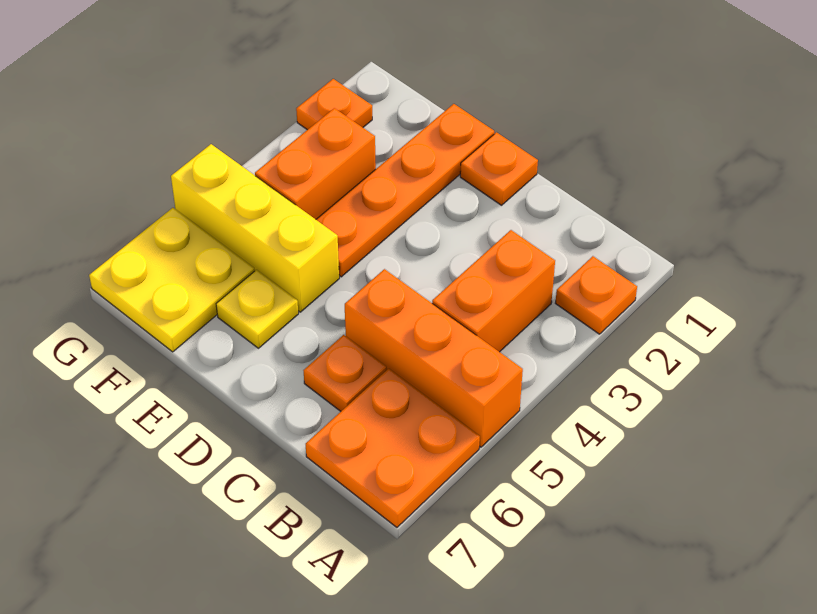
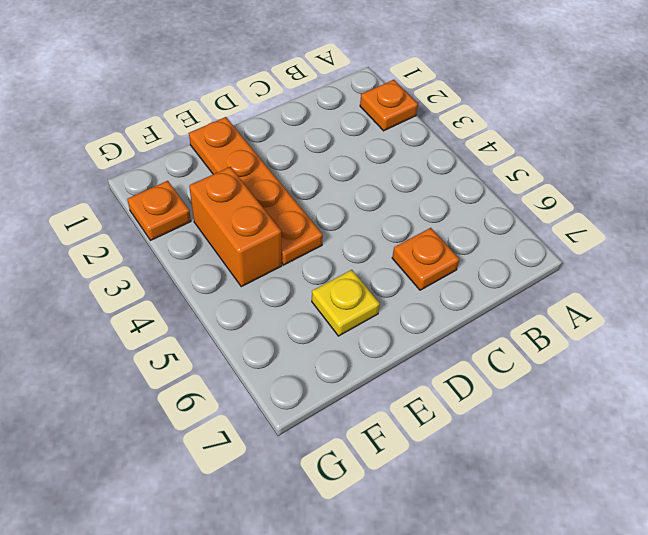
none -> orange 1x3 brick [345,269,523,447]
none -> orange 2x2 plate [306,369,480,527]
none -> orange 1x2 brick [432,230,555,352]

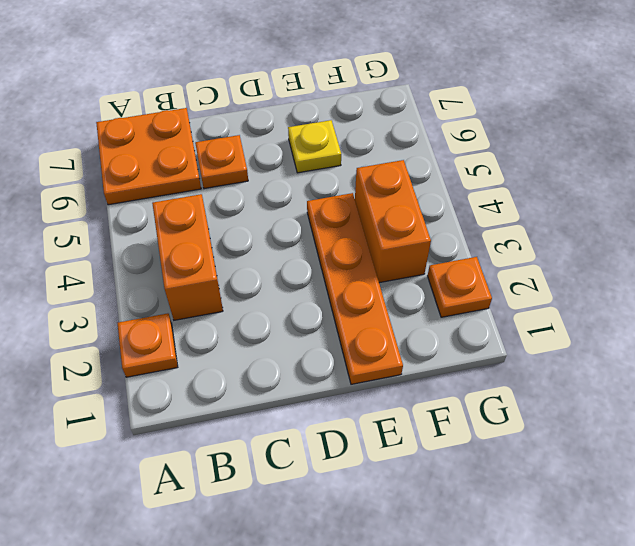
none -> orange 1x3 brick [345,269,523,447]
none -> orange 1x1 plate [460,132,538,205]
none -> yellow 1x3 brick [171,144,339,312]

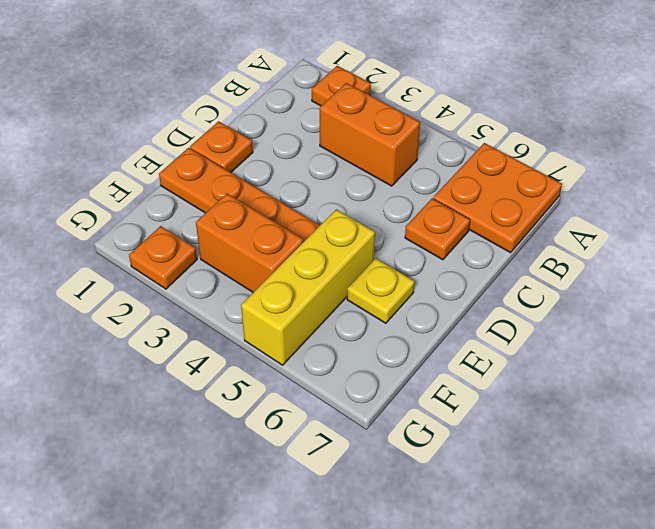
none -> orange 1x3 brick [345,269,523,447]
none -> yellow 2x2 plate [89,208,255,352]

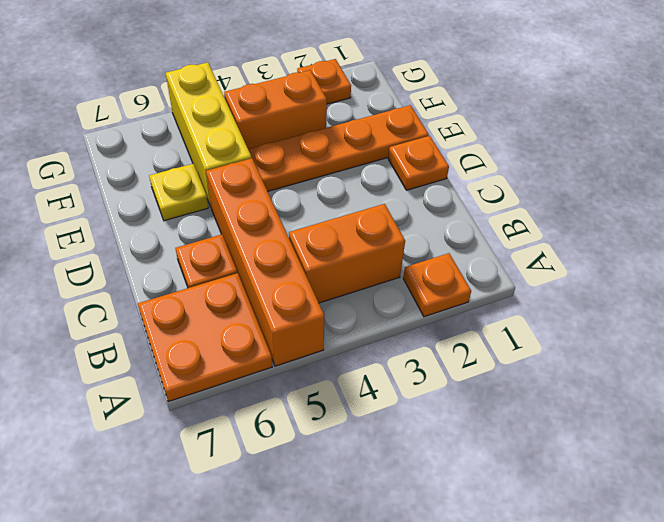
orange 1x4 brick [206,158,324,366] -> orange 1x3 brick [345,269,523,447]
none -> yellow 2x2 plate [89,208,255,352]

